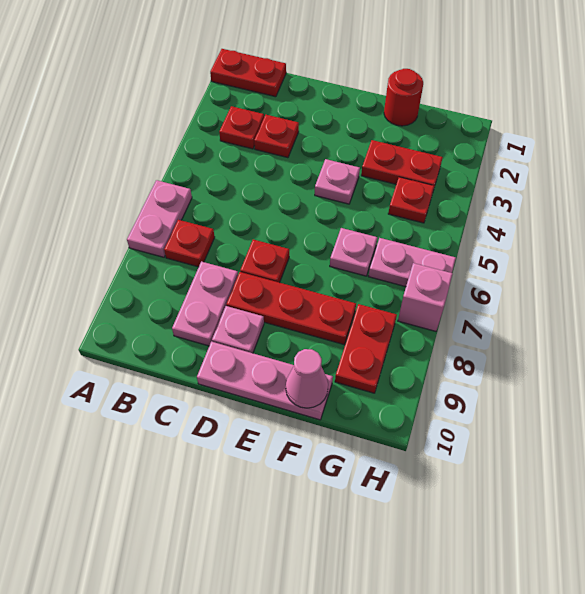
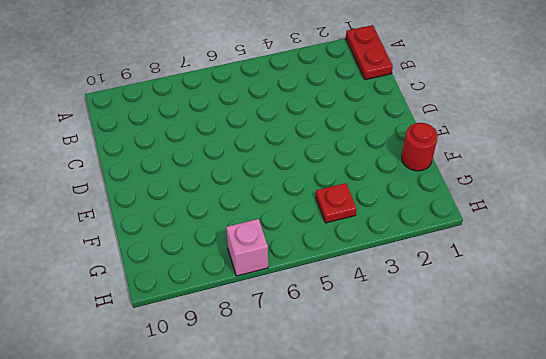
none -> pink 1x2 plate [127,180,192,257]
none -> red 1x1 plate [219,106,264,149]
none -> red 1x1 plate [164,220,215,267]

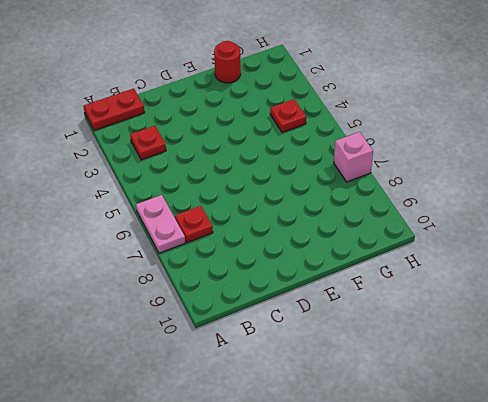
none -> red 1x1 plate [254,115,299,158]
none -> pink 1x2 plate [172,261,238,346]
none -> red 1x1 plate [240,240,289,283]

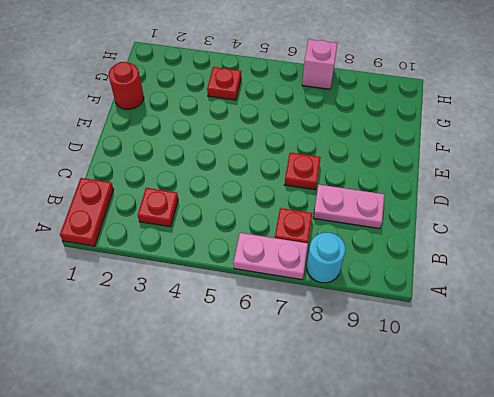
cyan 1x1 round brick [307,232,346,283] -> none
none -> red 1x1 plate [254,115,299,158]
none -> red 1x3 plate [226,272,356,344]
none -> pink 1x1 plate [212,306,264,353]

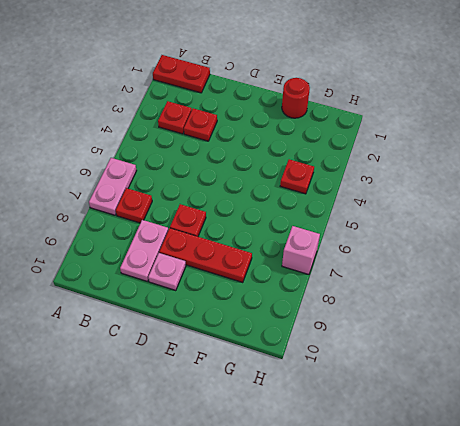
none -> pink 1x3 plate [197,342,333,420]
none -> pink 1x1 plate [315,159,360,204]
none -> red 1x2 plate [361,140,443,187]

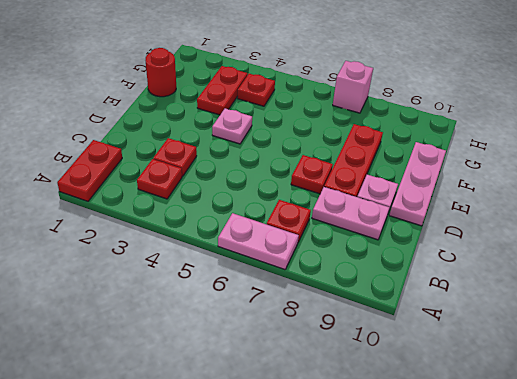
none -> pink 1x1 plate [330,228,377,276]
none -> pink 1x2 plate [368,238,456,287]
none -> red 1x2 plate [335,304,397,393]

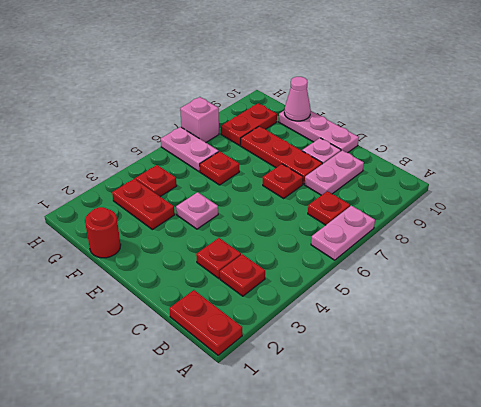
red 1x1 plate [200,151,239,185] -> pink 1x1 plate [330,228,377,276]

